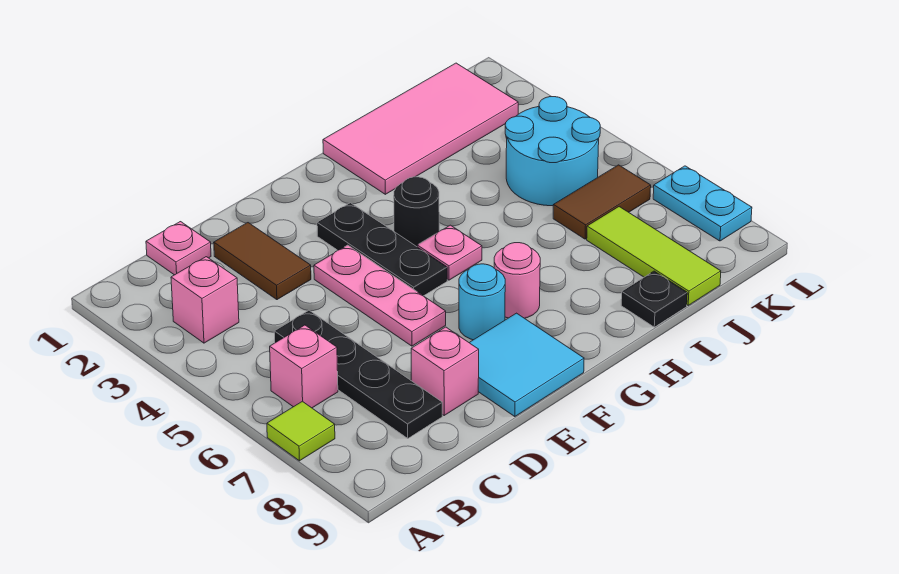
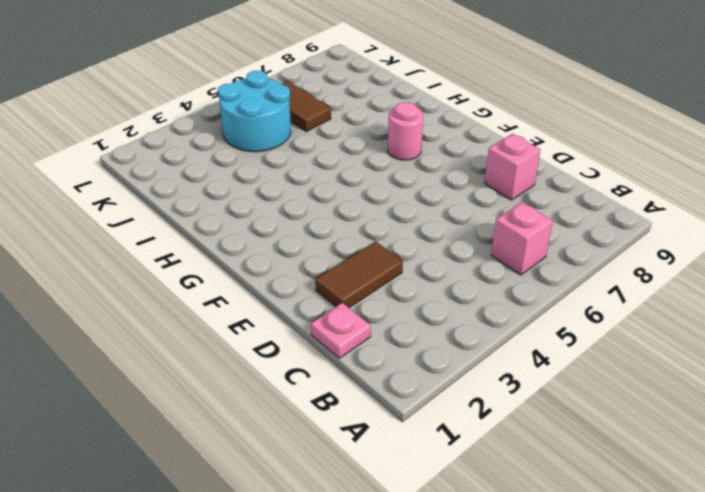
none -> lime 1x1 tile [267,401,335,461]
none -> pink 1x1 brick [171,257,239,343]
none -> black 1x4 plate [274,310,442,438]

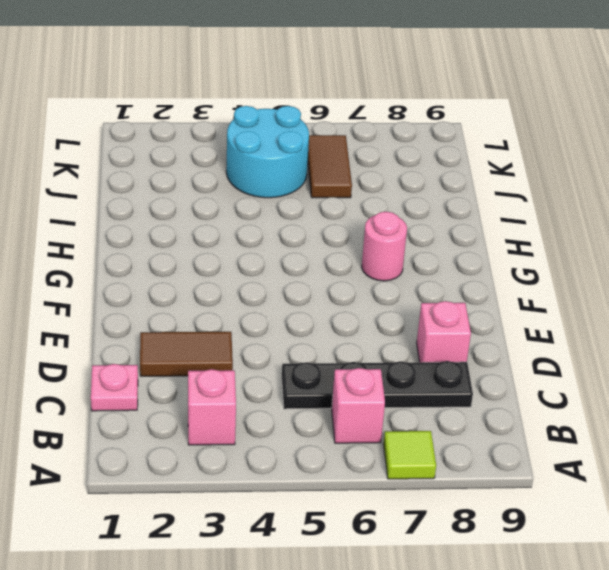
none -> pink 1x3 plate [314,245,446,346]
none -> cyan 2x2 tile [469,313,584,417]
none -> black 1x3 plate [317,203,447,296]

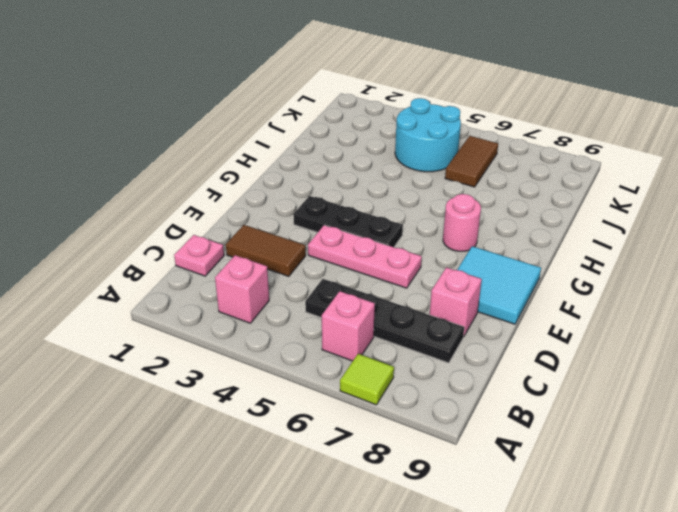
none -> cyan 1x1 round brick [459,264,505,340]
none -> black 1x1 round brick [394,177,439,247]
none -> pink 1x1 plate [417,225,482,280]

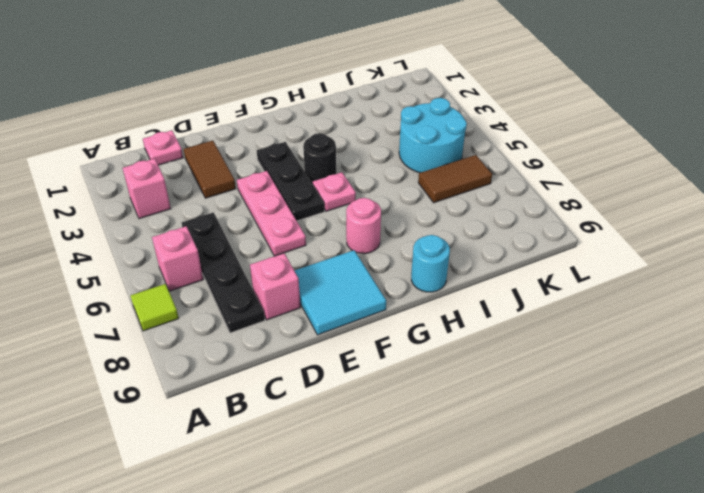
cyan 1x1 round brick [411,235,450,292] -> cyan 1x1 round brick moved to [459,264,505,340]
none -> pink 2x4 tile [323,63,518,194]
none -> black 1x1 plate [621,271,687,327]
none -> lime 1x3 tile [587,207,721,305]

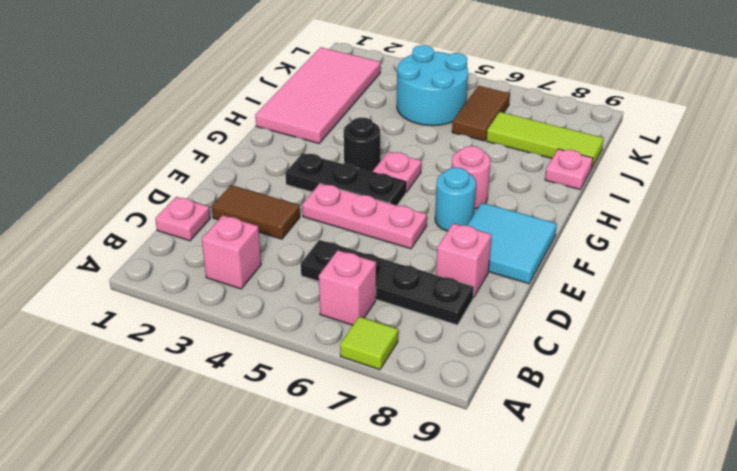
pink 1x1 plate [545,149,593,189] -> black 1x1 plate [621,271,687,327]
none -> cyan 1x2 plate [653,166,752,241]

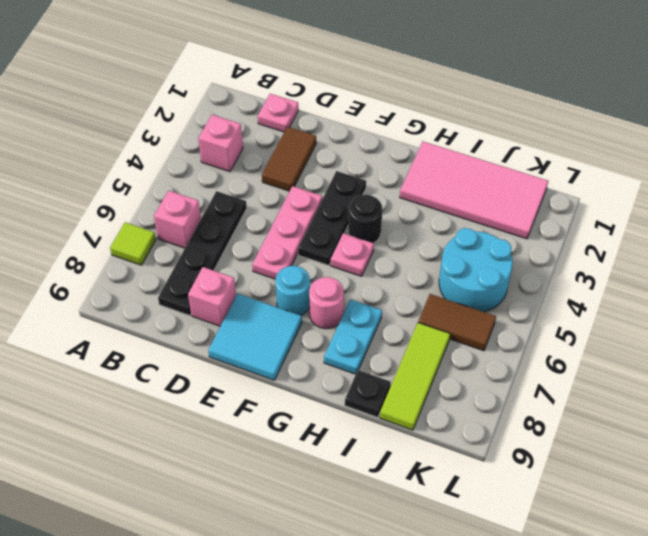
cyan 1x2 plate [324,299,382,374] -> cyan 1x2 plate moved to [653,166,752,241]

